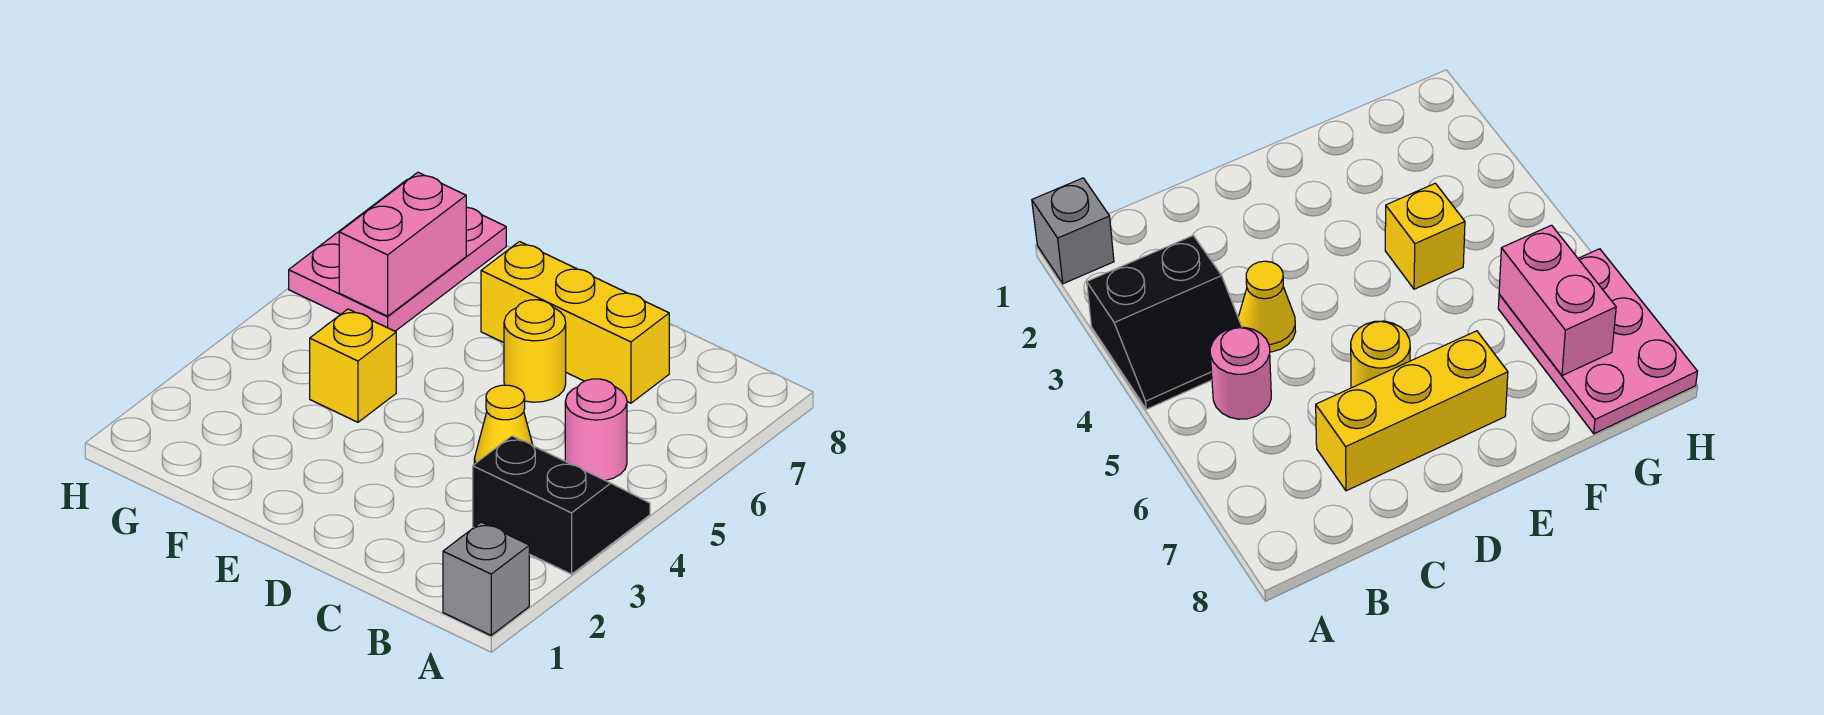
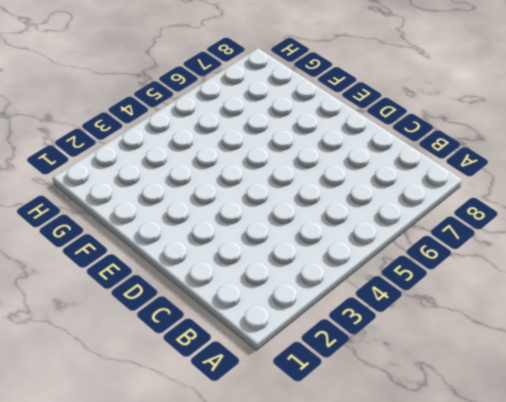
none -> grey 1x1 brick [443,522,529,635]
none -> black 2x2 slope [473,436,650,574]

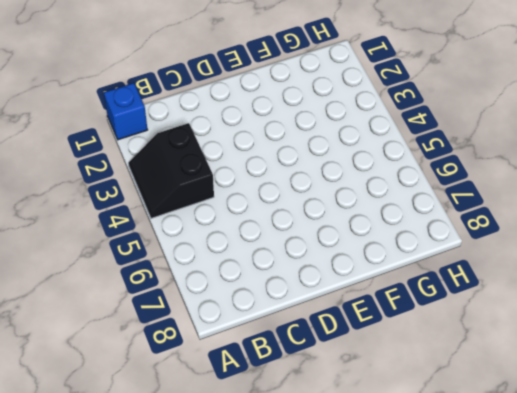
blue 1x1 brick [104,83,147,140] -> grey 1x1 brick [443,522,529,635]
black 2x2 slope [128,123,214,218] -> black 2x2 slope turned to [473,436,650,574]
none -> pink 1x1 round brick [565,379,627,480]
none -> yellow 1x1 cone [474,385,533,464]

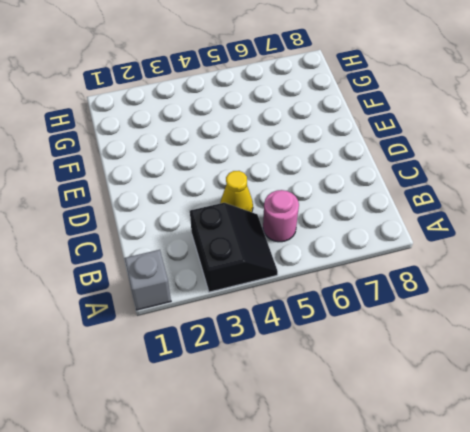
none -> yellow 1x3 brick [481,242,669,403]
none -> yellow 1x1 round brick [504,300,566,402]

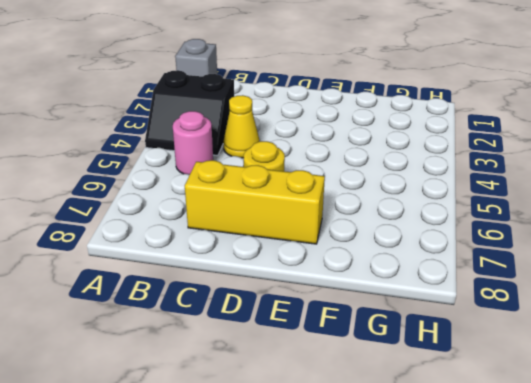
none -> yellow 1x1 brick [310,309,396,422]
none -> pink 2x3 plate [289,179,506,331]

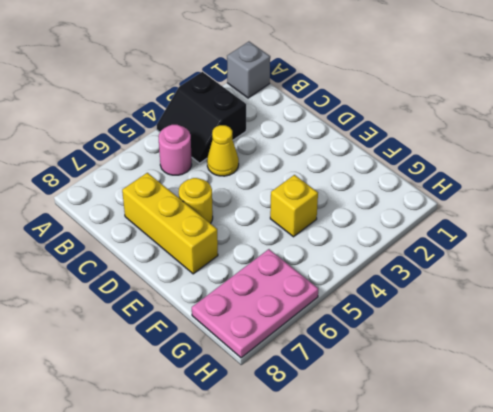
none -> pink 1x2 brick [339,172,466,316]

